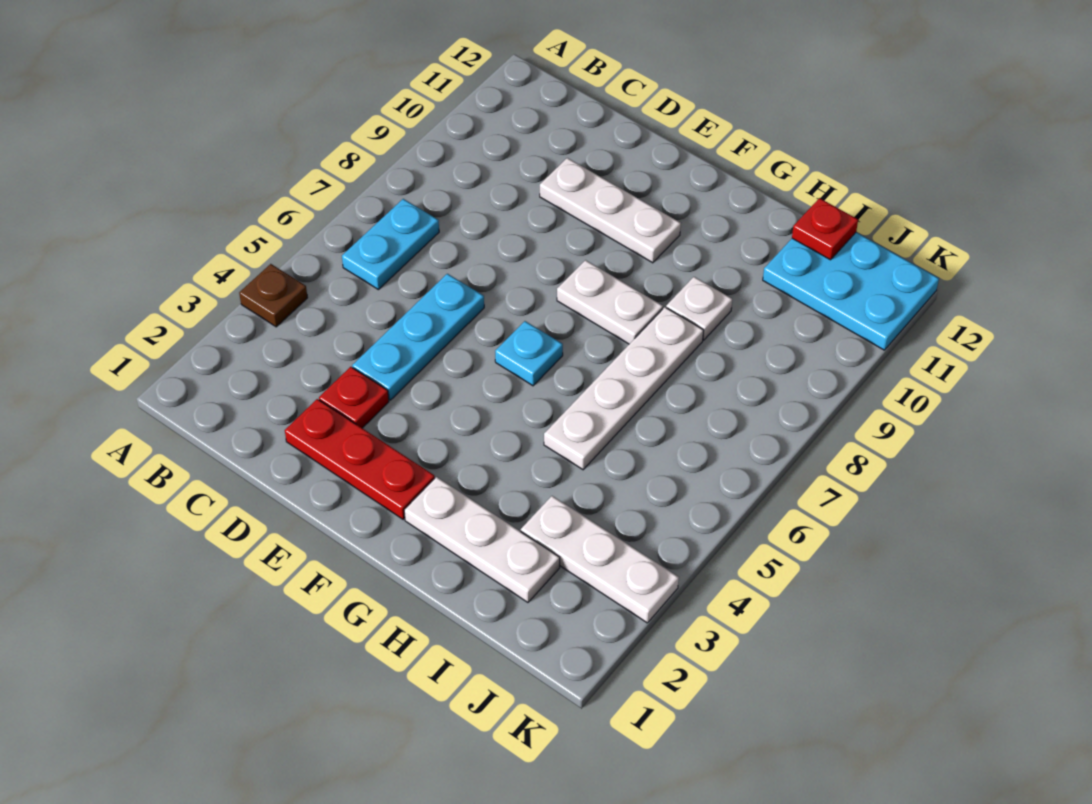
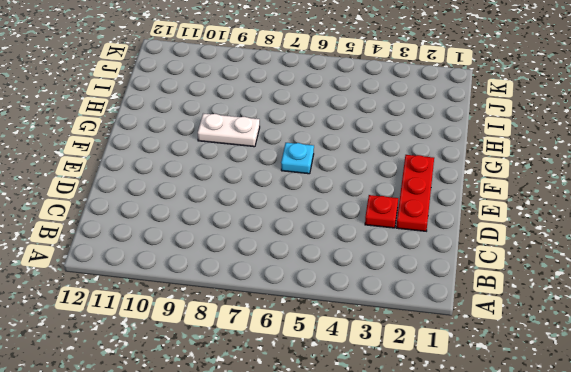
white 1x2 plate [198,113,260,147] -> white 1x2 plate turned to [557,260,663,344]
none -> brown 1x1 plate [239,264,308,327]
none -> cyan 1x2 plate [342,199,439,290]
none -> cyan 1x3 plate [352,274,484,400]

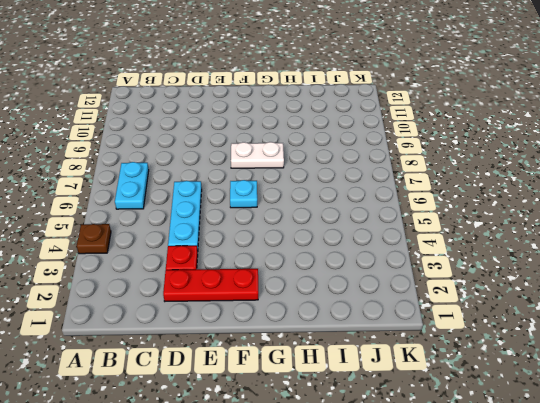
none -> white 1x3 plate [540,158,681,263]
none -> white 1x3 plate [404,477,560,602]
none -> white 1x4 plate [544,307,704,470]

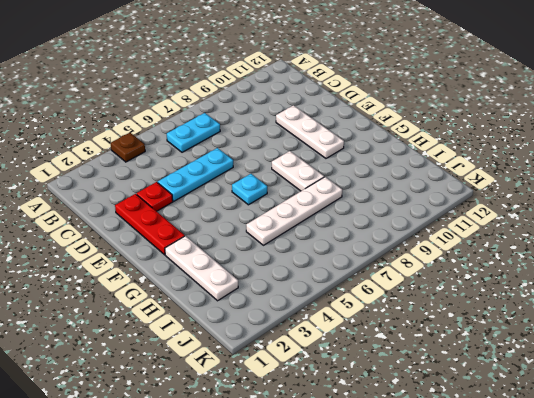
none -> white 1x1 plate [666,277,732,340]
none -> white 1x3 plate [521,496,679,623]
none -> cyan 2x3 plate [763,232,939,350]

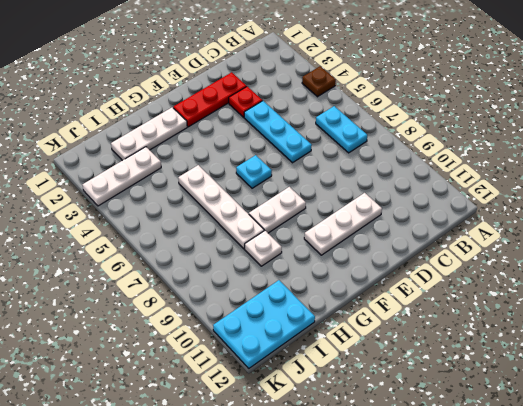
none -> red 1x1 plate [792,198,858,260]

